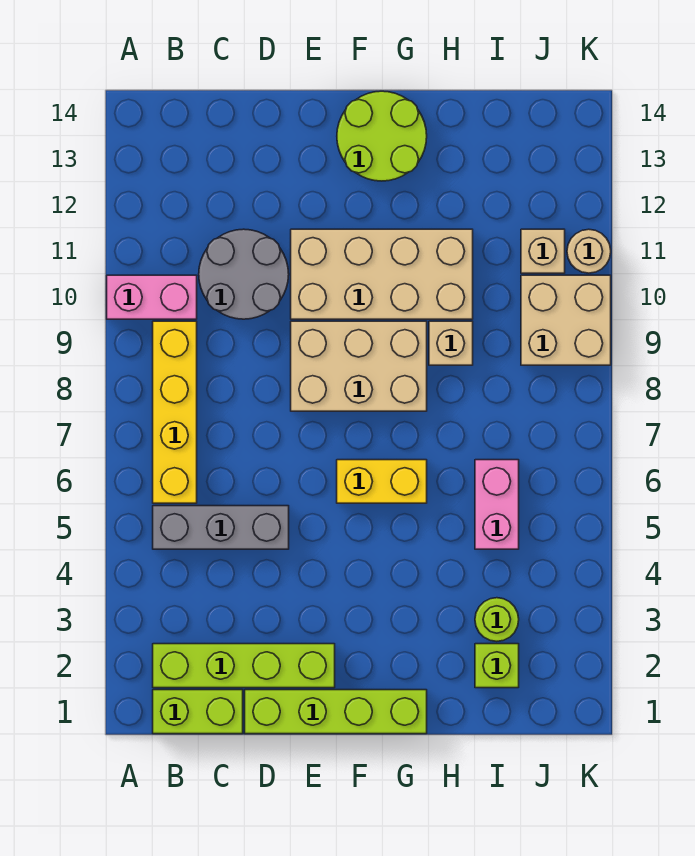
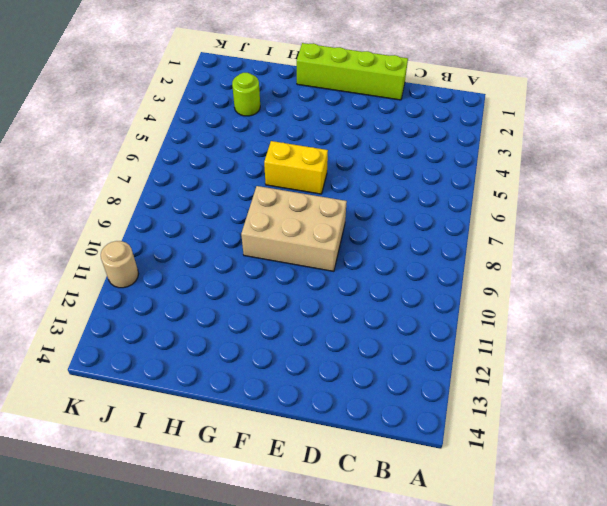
none -> pink 1x2 brick [107,275,197,319]
none -> lime 1x2 brick [153,690,243,734]
none -> lime 1x4 brick [153,644,335,688]

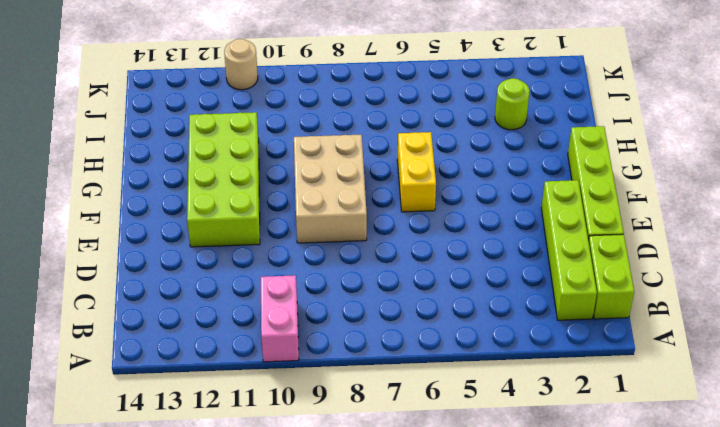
lime 2x4 brick [187,112,260,247] -> tan 2x4 brick [291,229,473,319]
none -> grey 1x3 brick [153,506,289,549]
none -> yellow 1x4 brick [153,321,197,503]
none -> grey 2x2 round brick [199,229,289,319]

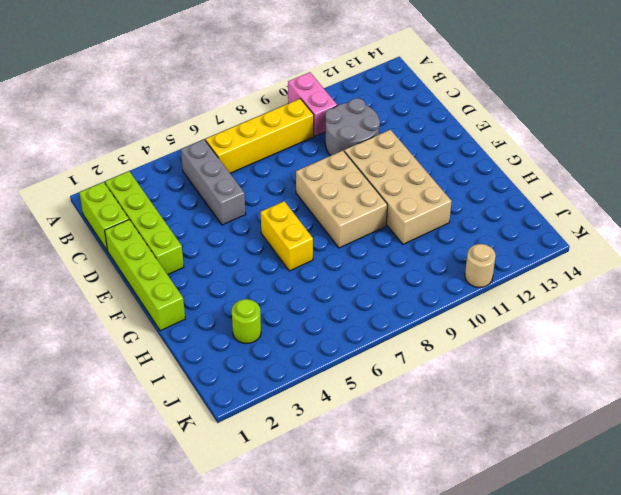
none -> lime 2x2 round brick [337,91,427,181]
none -> tan 1x1 brick [429,321,473,365]
none -> lime 1x1 brick [475,644,519,688]

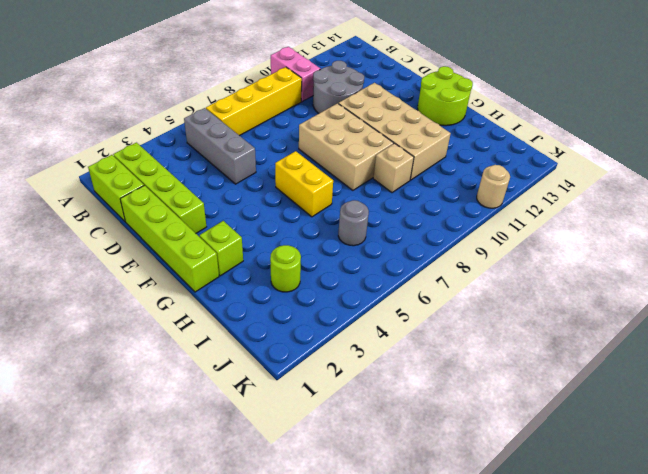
lime 1x1 brick [199,221,243,276] -> lime 1x1 brick moved to [475,644,519,688]
grey 1x1 round brick [338,200,369,246] -> pink 1x2 brick [475,460,519,549]
none -> tan 2x2 brick [521,275,611,365]
none -> tan 1x1 brick [521,229,565,273]

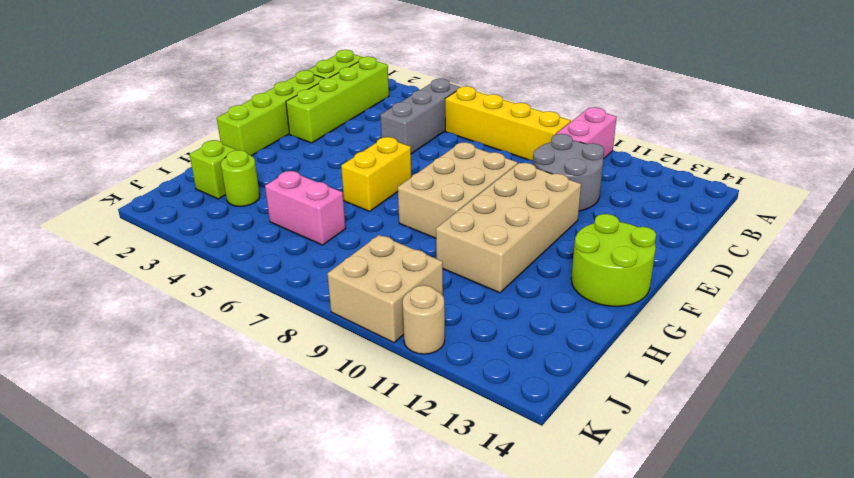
none -> tan 1x1 brick [429,321,473,365]
none -> tan 1x1 brick [521,229,565,273]

